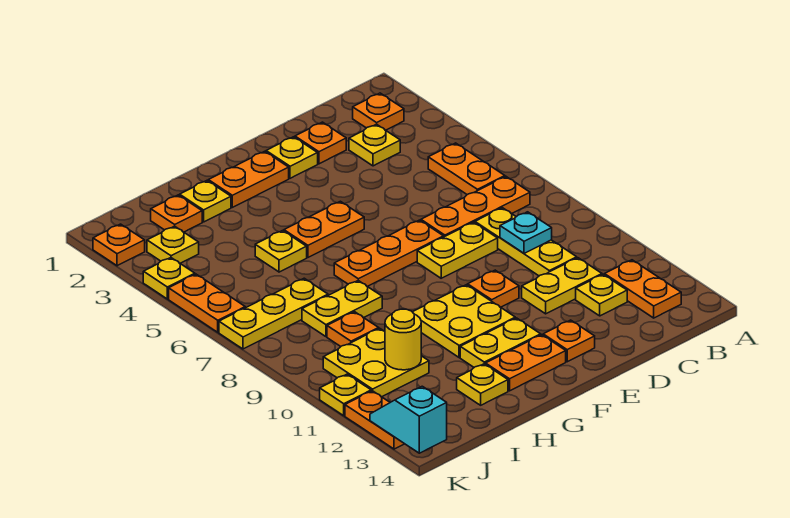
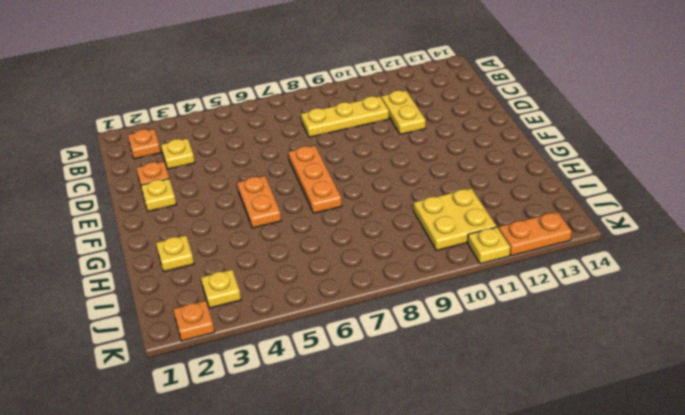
none -> orange 1x2 plate [428,143,505,195]
none -> orange 1x3 plate [421,177,530,237]
none -> orange 1x2 plate [605,260,681,318]
none -> yellow 1x1 plate [576,274,627,316]

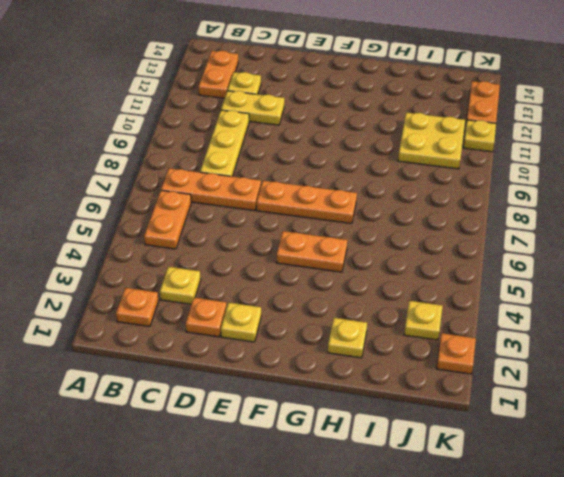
none -> yellow 1x2 plate [417,222,498,278]
none -> orange 1x1 plate [468,270,519,307]
none -> orange 1x1 plate [543,320,595,362]
none -> orange 1x2 plate [208,151,289,207]

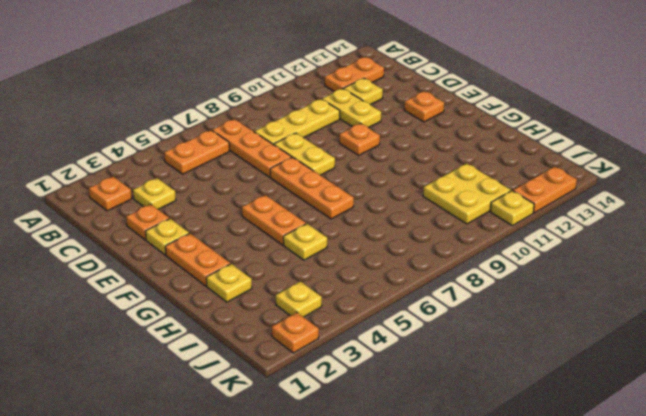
none -> yellow 2x2 plate [413,285,515,358]
none -> yellow 1x2 plate [460,318,541,367]
none -> orange 1x2 plate [486,335,566,391]
none -> yellow 1x2 plate [302,281,382,337]

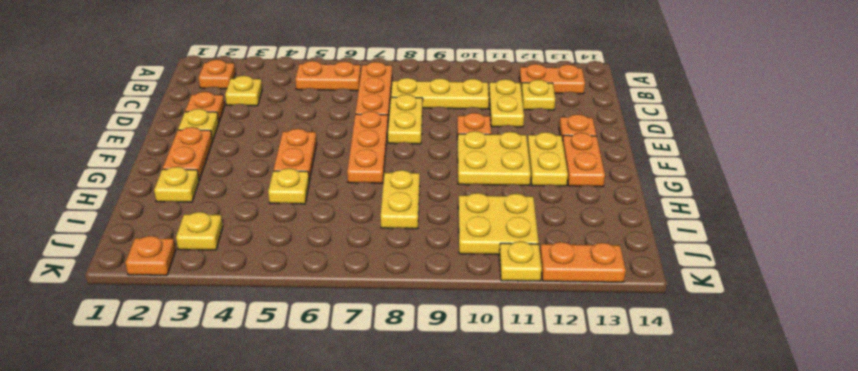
none -> yellow 1x1 plate [457,364,508,405]
none -> orange 1x1 plate [151,195,202,232]
none -> yellow 1x3 plate [219,278,328,349]
none -> orange 1x1 plate [327,312,379,346]

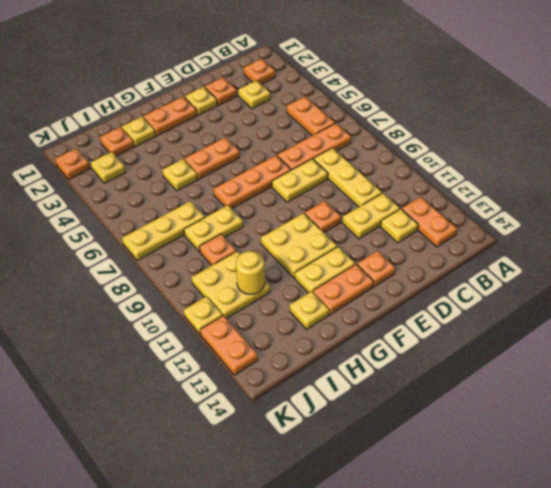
none -> yellow 1x1 plate [143,258,195,299]
none -> orange 1x2 plate [169,274,245,332]
none -> cyan 1x1 plate [500,212,552,253]
none -> cyan 1x2 slope [370,386,447,453]

